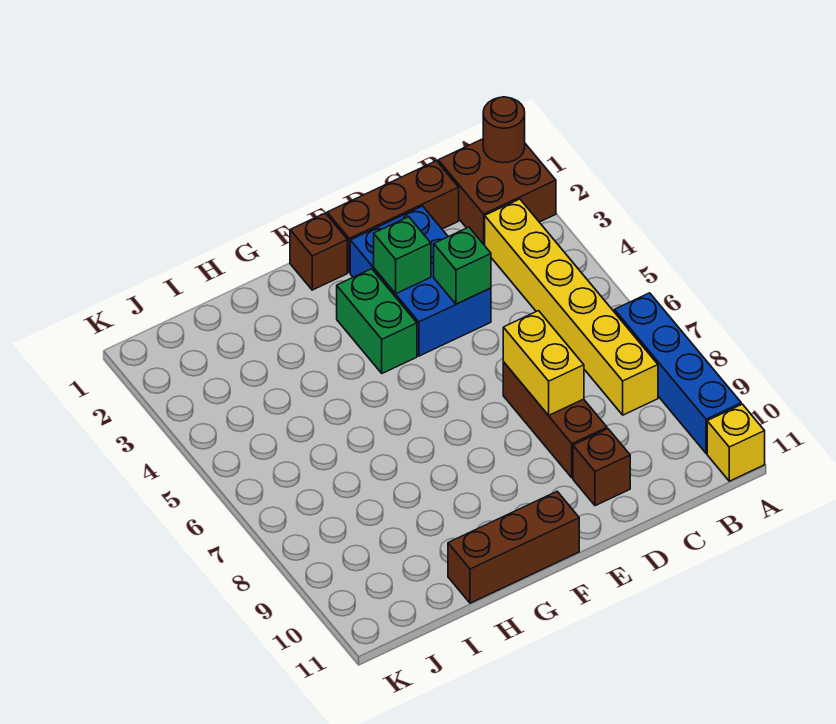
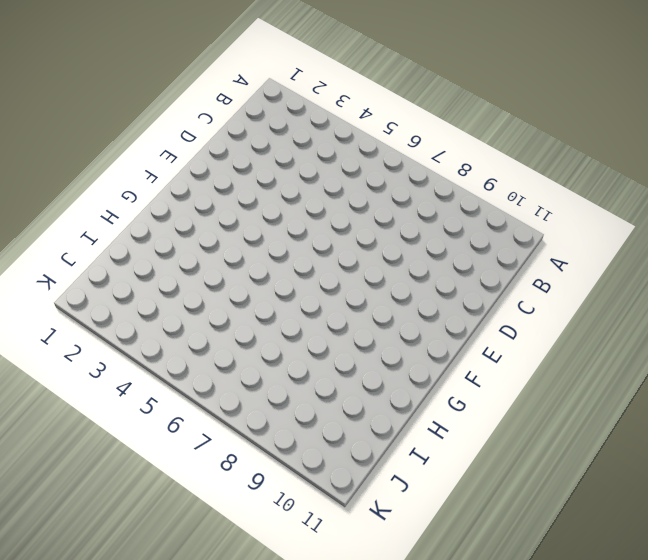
none -> brown 2x2 brick [438,139,556,245]
none -> blue 1x4 brick [614,293,741,453]
none -> yellow 1x1 brick [707,404,765,481]

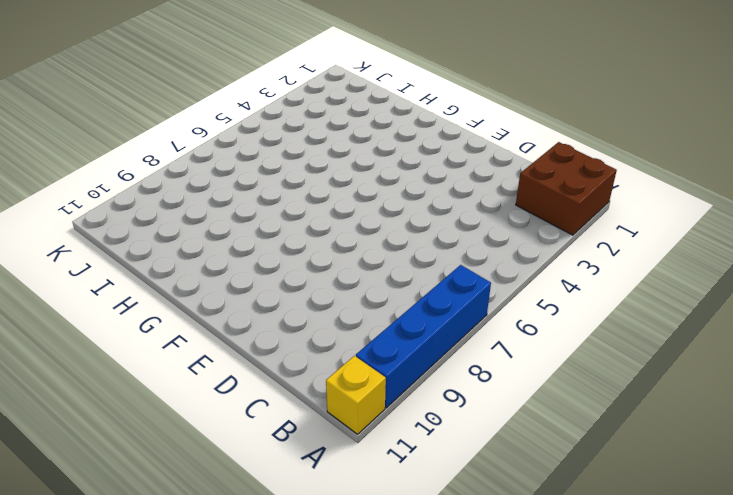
none -> yellow 1x6 brick [485,199,658,415]
none -> brown 1x3 brick [327,161,459,273]
none -> blue 2x3 brick [350,206,491,356]

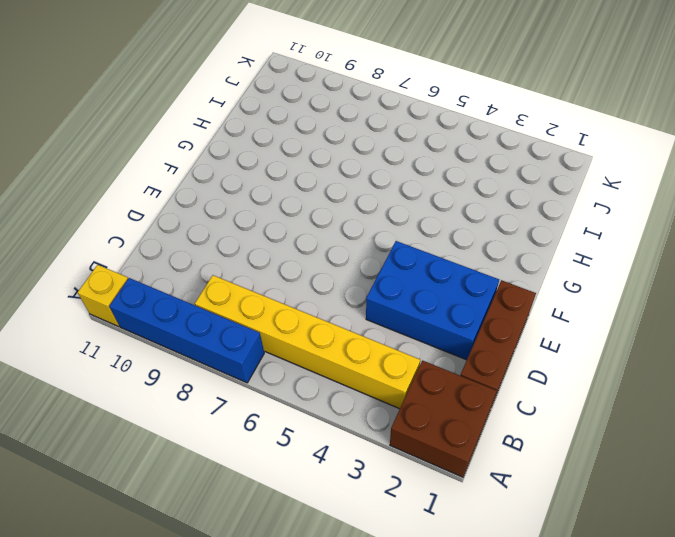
none -> brown 1x3 brick [503,362,607,478]
none -> brown 1x1 brick [573,429,630,506]
none -> brown 1x1 brick [290,213,347,290]

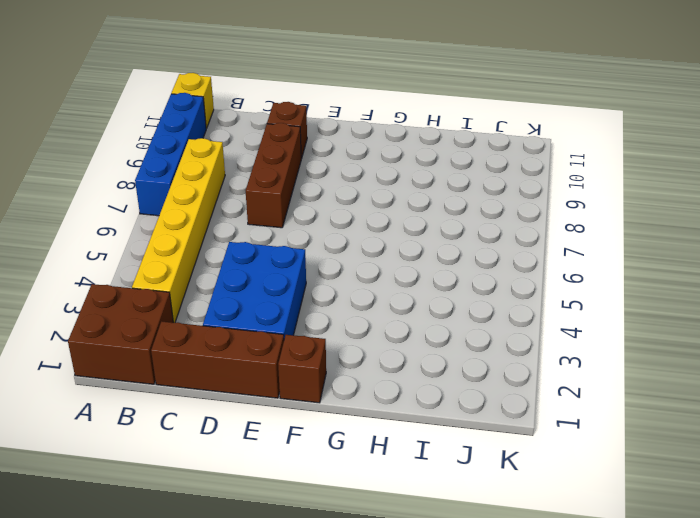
none -> green 1x2 brick [337,269,417,373]
none -> brown 1x3 brick [448,492,579,603]
none -> brown 1x1 round brick [483,97,525,163]

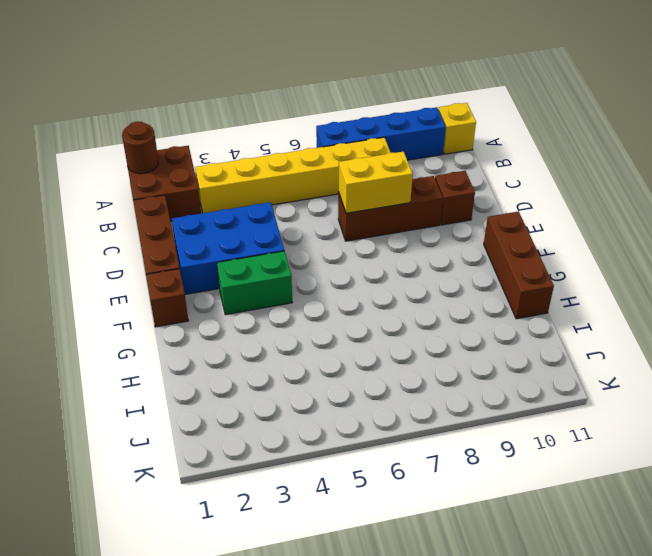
none -> green 1x1 brick [434,227,491,304]
none -> green 1x1 brick [374,217,431,294]

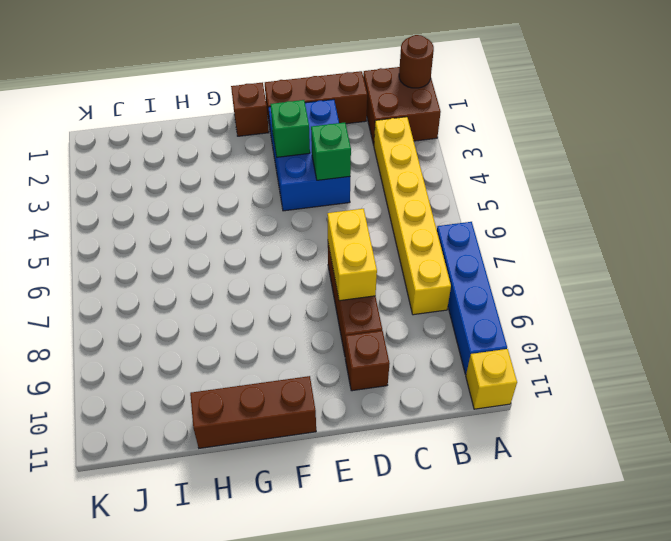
none -> green 1x2 brick [337,269,417,373]

